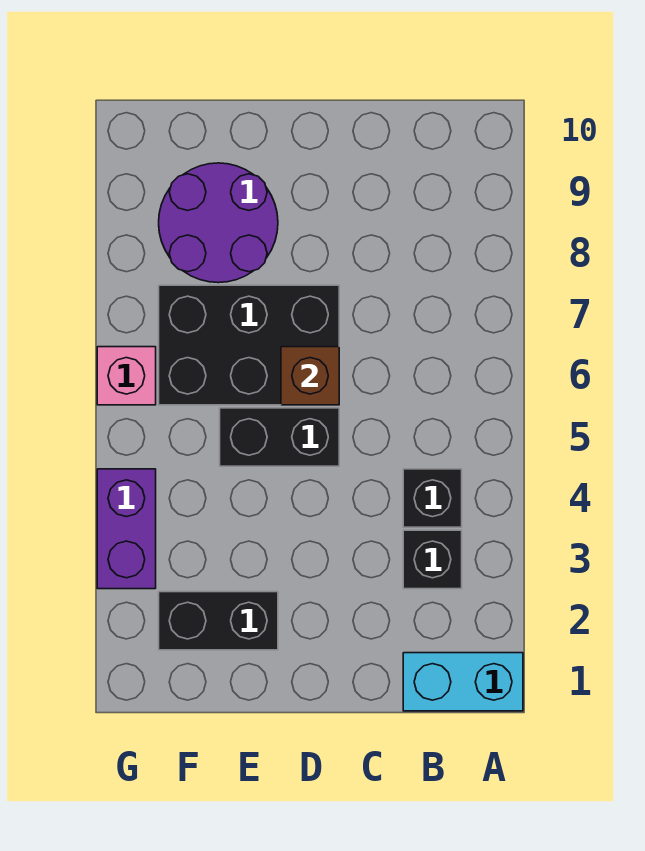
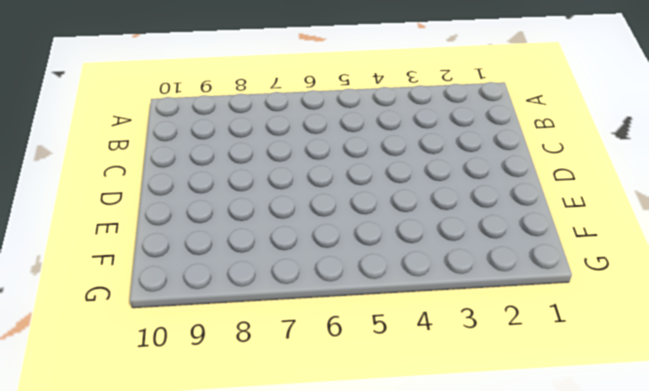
none -> cyan 1x2 brick [403,653,523,711]
none -> black 1x1 brick [403,530,462,589]

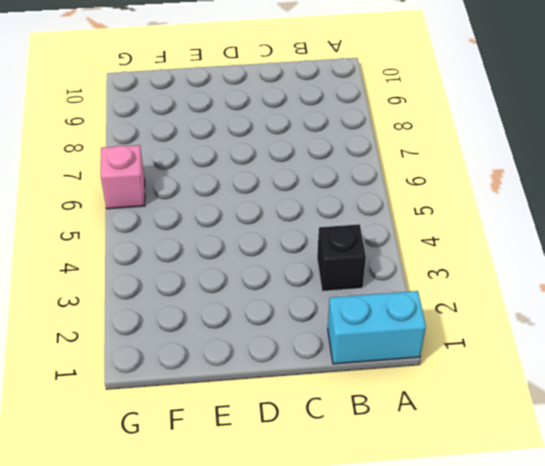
none -> black 1x1 brick [403,469,462,527]
none -> black 1x2 brick [220,408,339,466]

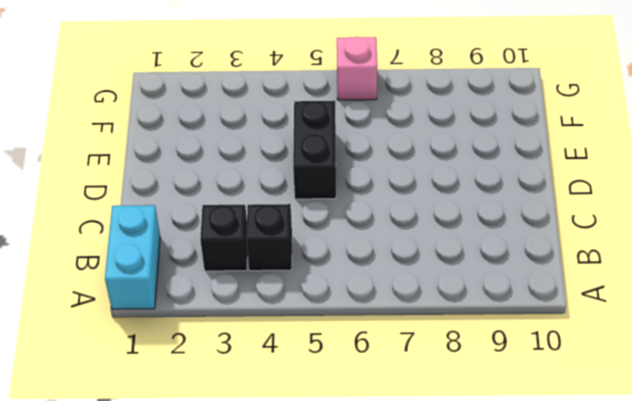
none -> black 2x3 brick [159,285,339,405]
none -> black 1x2 brick [159,592,278,650]

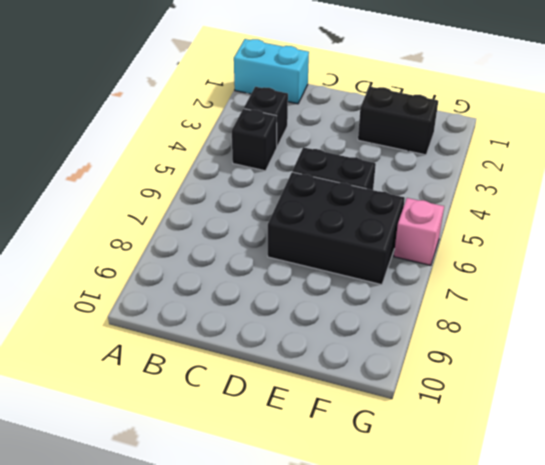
none -> purple 2x2 round brick [159,163,278,283]
none -> purple 1x2 brick [97,469,156,589]

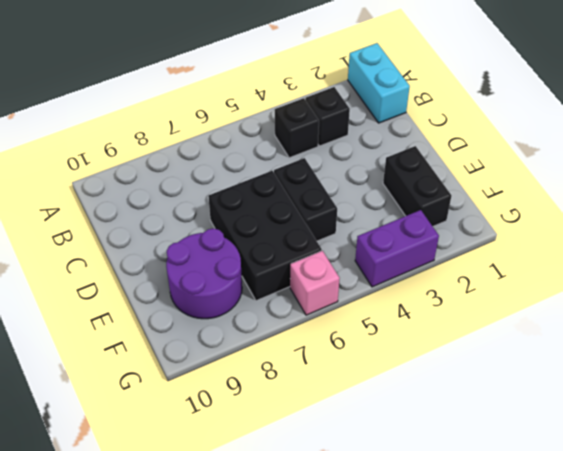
none -> brown 1x1 brick [281,347,339,405]

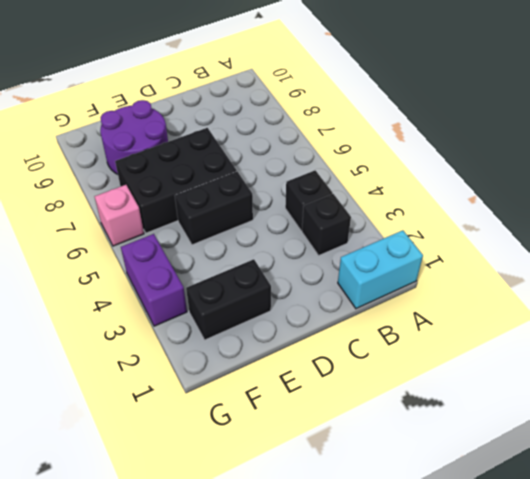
none -> brown 1x1 brick [281,347,339,405]

